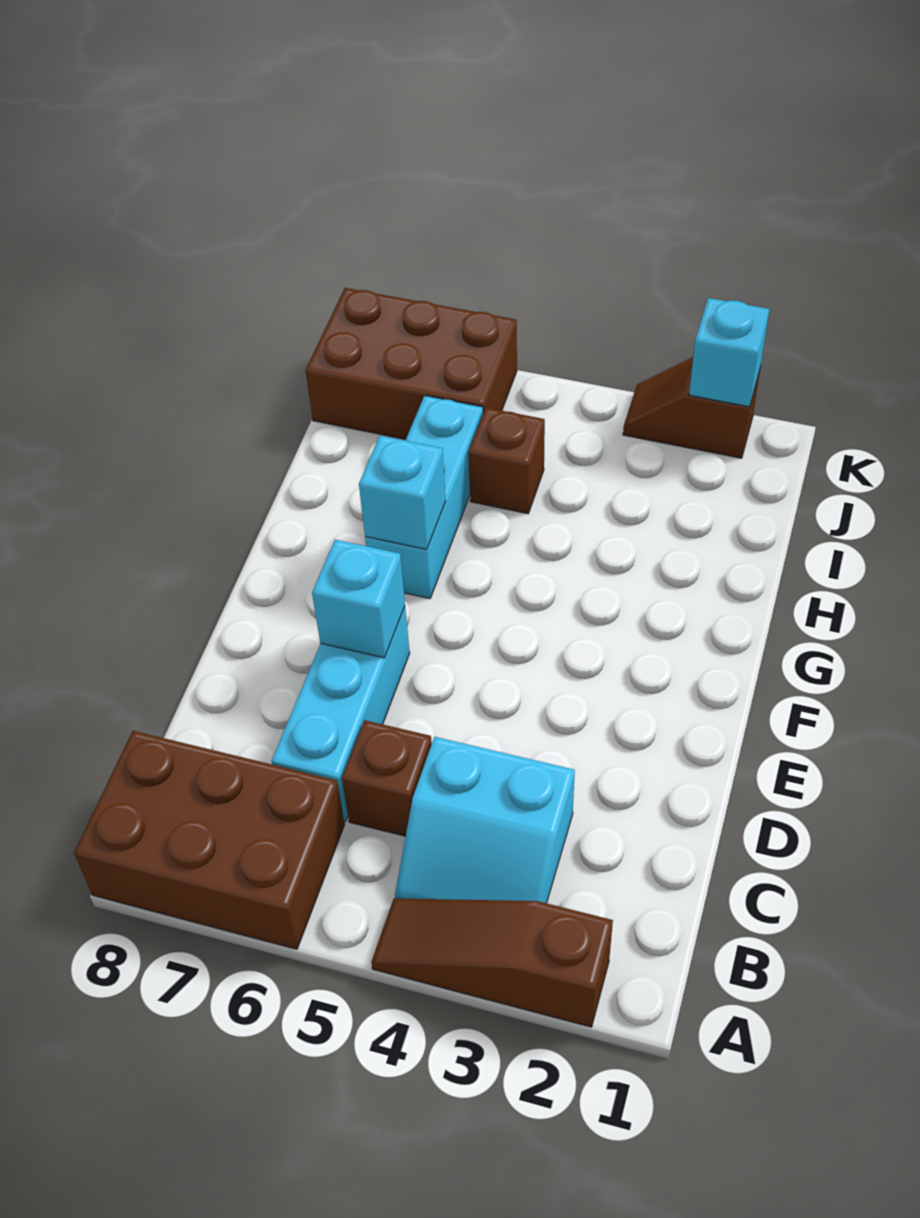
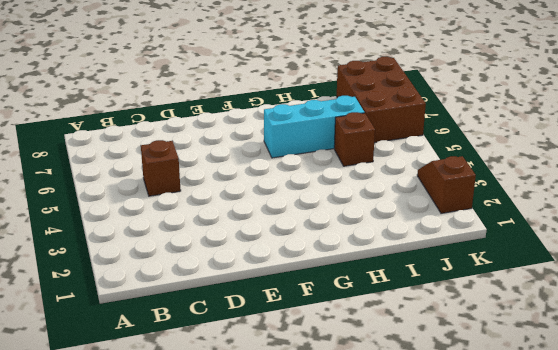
none -> brown 1x3 slope [371,898,613,1027]
none -> brown 2x3 brick [74,731,345,949]
none -> cyan 2x2 slope [395,737,575,903]

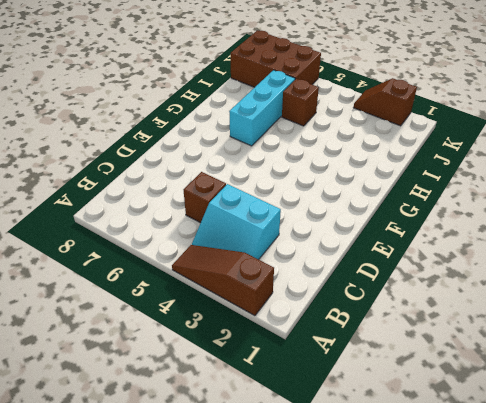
none -> brown 2x3 brick [74,731,345,949]
none -> cyan 1x3 brick [271,607,410,821]
none -> cyan 1x1 brick [312,540,405,658]

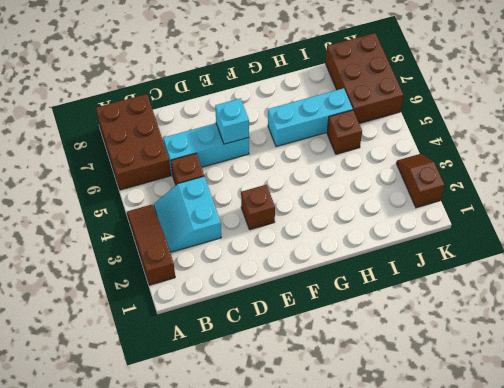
brown 1x1 brick [241,185,275,230] -> none
none -> cyan 1x1 brick [359,436,446,549]
none -> cyan 1x1 brick [689,298,769,407]

